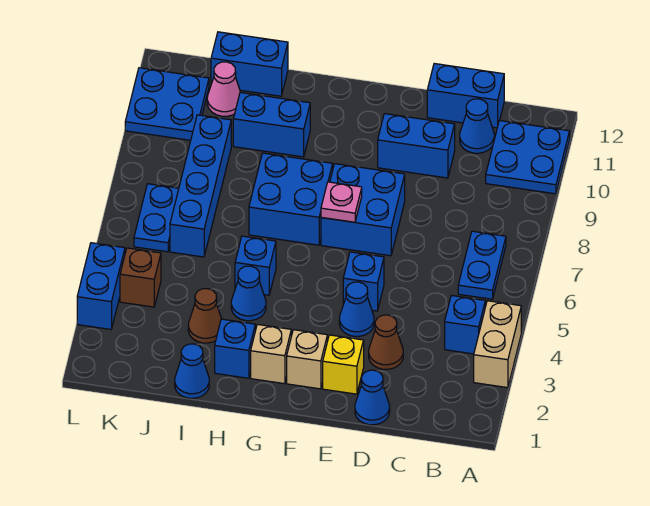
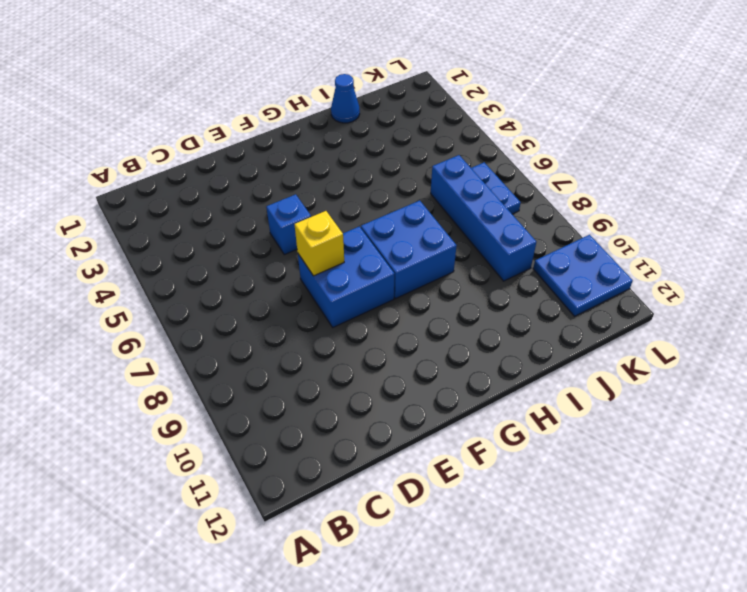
yellow 1x1 brick [294,211,344,276] -> yellow 1x1 brick moved to [323,335,364,394]
none -> tan 1x2 brick [474,301,521,388]
none -> blue 2x2 plate [486,120,570,194]
none -> blue 1x1 brick [445,295,485,354]
none -> blue 1x2 plate [458,231,506,299]

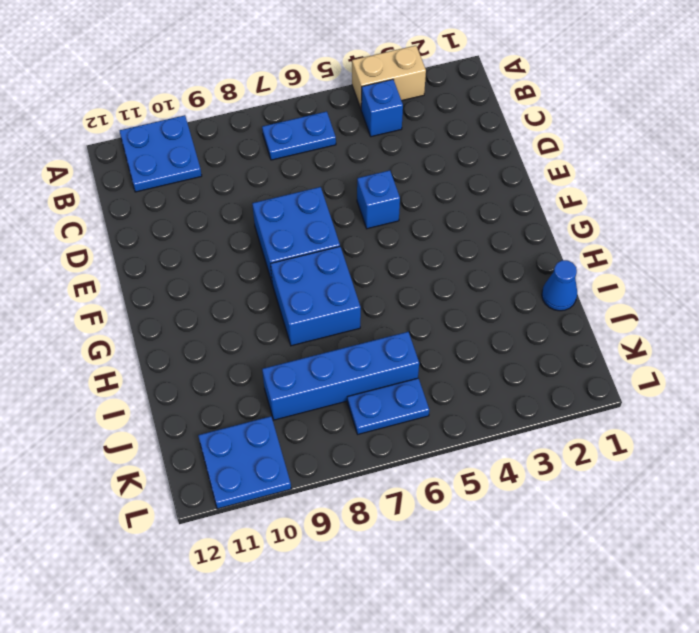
none -> blue 1x1 cone [460,99,494,153]
none -> blue 1x2 brick [427,64,504,128]
none -> blue 1x1 cone [355,370,390,425]
none -> brown 1x1 cone [369,315,403,369]

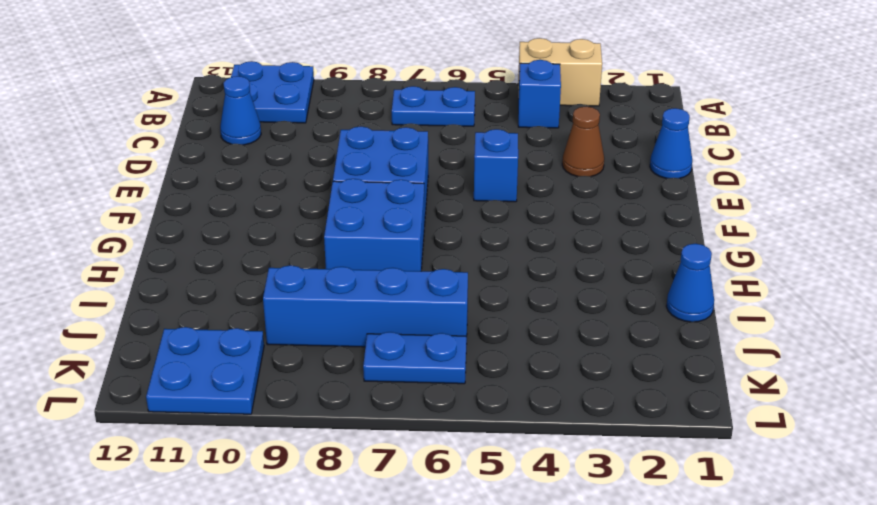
none -> blue 1x2 brick [427,64,504,128]
none -> blue 1x2 brick [378,114,455,178]
none -> yellow 1x1 brick [323,335,364,394]
none -> blue 1x1 cone [339,282,374,336]

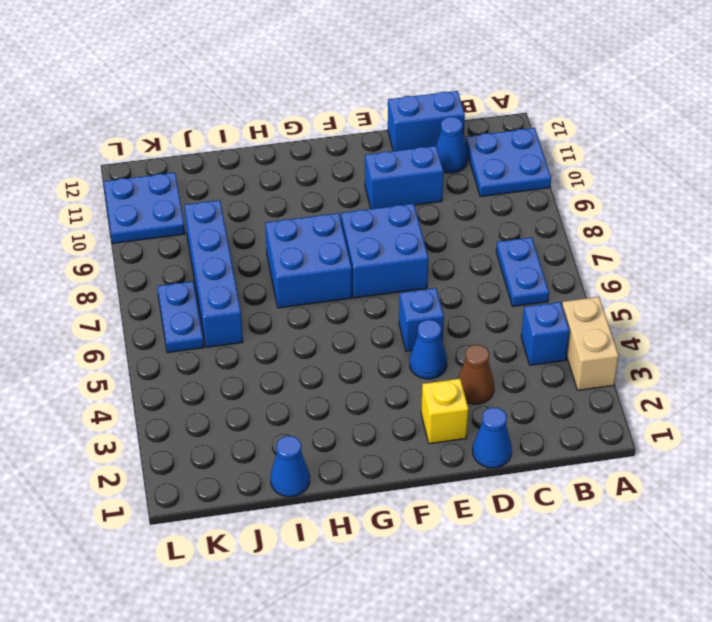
none -> tan 1x1 brick [287,330,327,389]
none -> tan 1x1 brick [251,324,291,384]
none -> blue 1x1 brick [215,319,255,378]
none -> blue 1x1 cone [231,266,266,321]

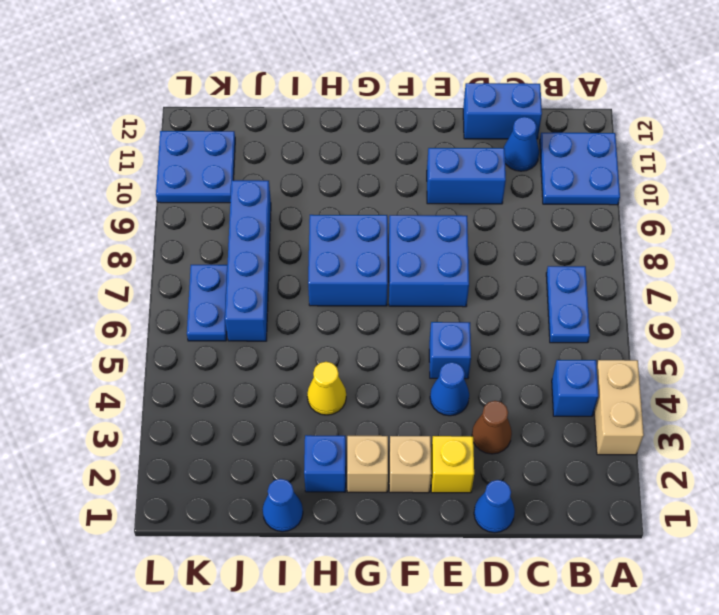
yellow 1x1 cone [307,362,346,415] -> blue 1x1 cone [231,266,266,321]
none -> blue 1x1 brick [235,236,276,295]
none -> blue 1x2 brick [233,92,310,157]
none -> brown 1x1 cone [188,289,221,343]
none -> blue 1x2 brick [211,32,288,96]

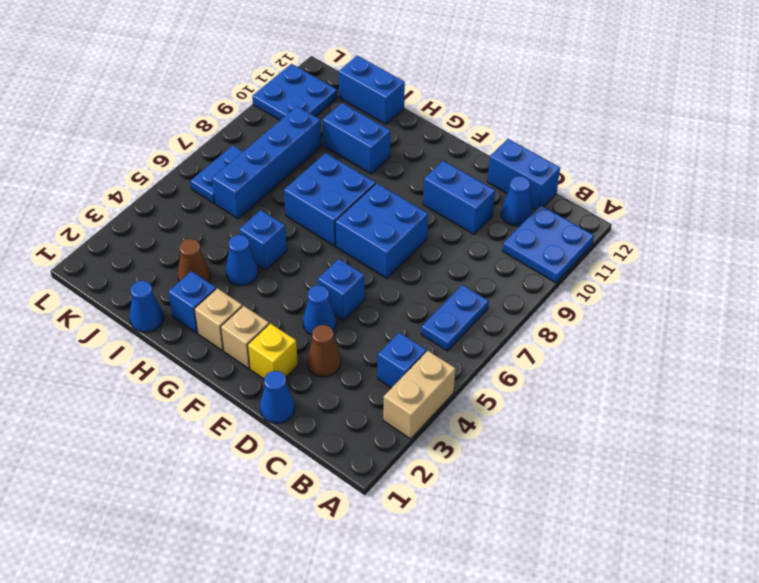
none -> pink 1x1 cone [207,62,240,116]
none -> brown 1x1 brick [120,248,161,307]
none -> blue 1x2 brick [77,243,125,329]
none -> pink 1x1 plate [321,182,362,222]

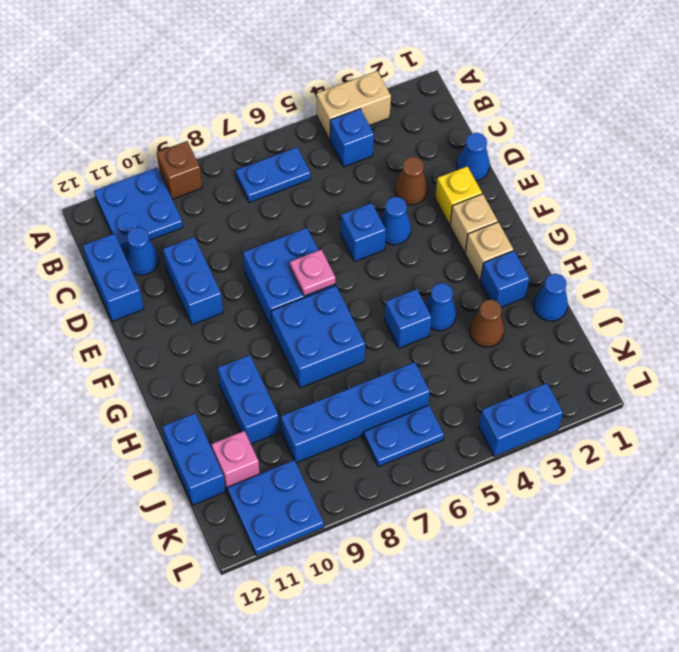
brown 1x1 brick [157,141,202,199] -> brown 1x1 brick moved to [120,248,161,307]
pink 1x1 brick [211,431,260,491] -> pink 1x1 cone [207,62,240,116]

